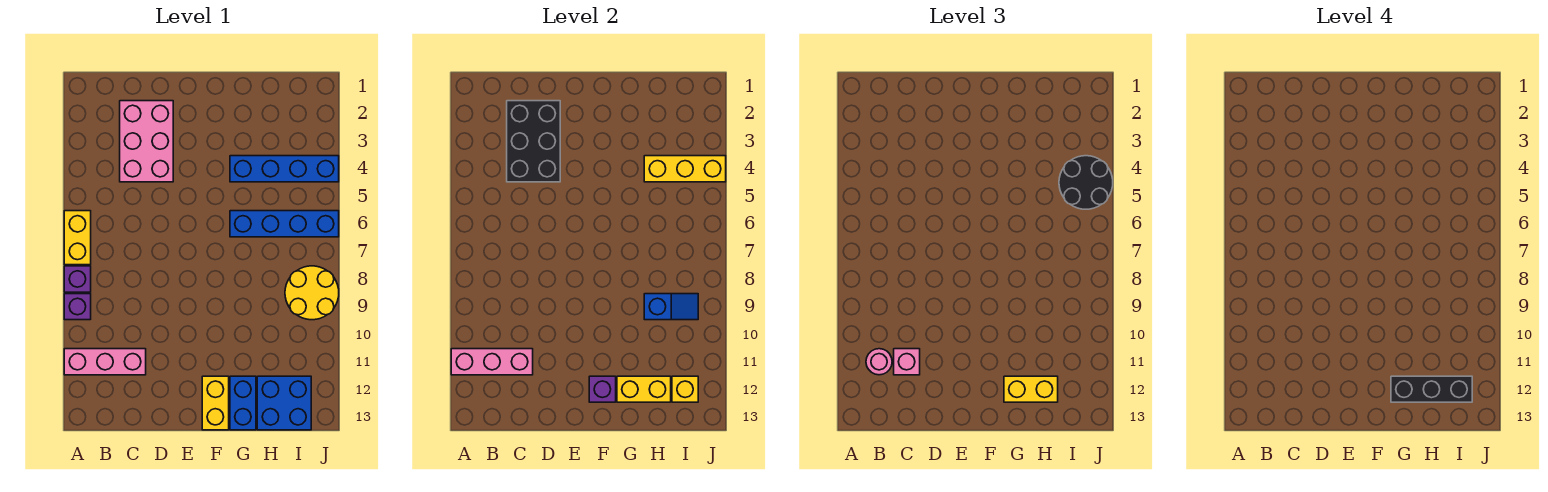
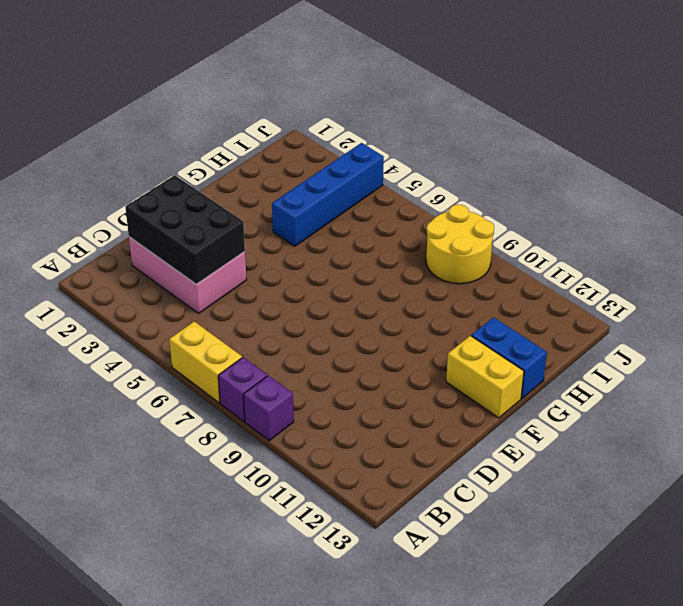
none -> pink 1x3 brick [64,349,146,375]
none -> blue 1x4 brick [230,211,339,237]
none -> blue 2x2 brick [257,376,311,430]

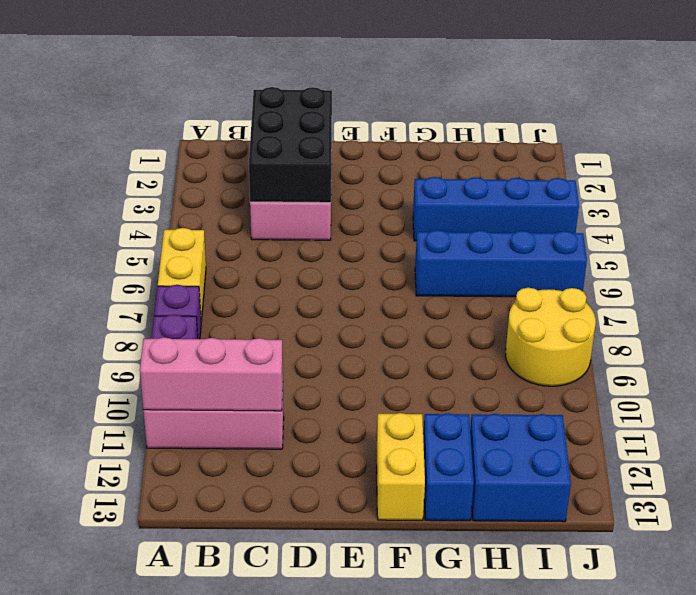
none -> purple 1x1 brick [589,376,616,402]
none -> yellow 1x2 brick [617,376,671,402]
none -> yellow 1x3 brick [644,156,726,182]

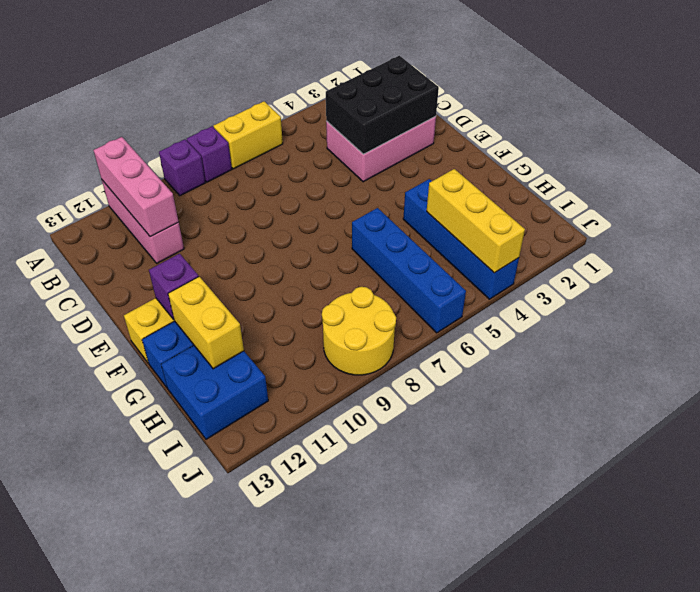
none -> blue 1x2 slope [644,294,698,320]
none -> yellow 1x1 brick [672,376,698,402]
none -> pink 1x1 round brick [866,349,892,375]

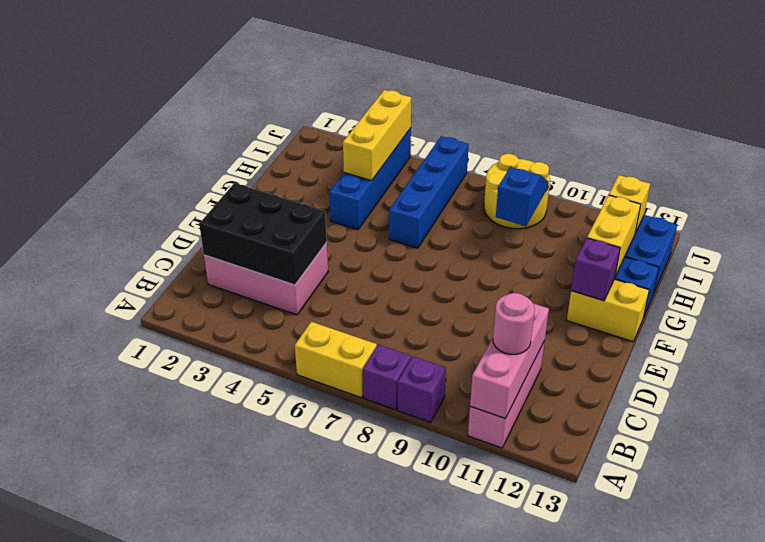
none -> pink 1x1 brick [894,349,920,375]
none -> yellow 1x2 brick [1004,376,1058,402]
none -> black 2x2 round brick [1059,156,1113,209]

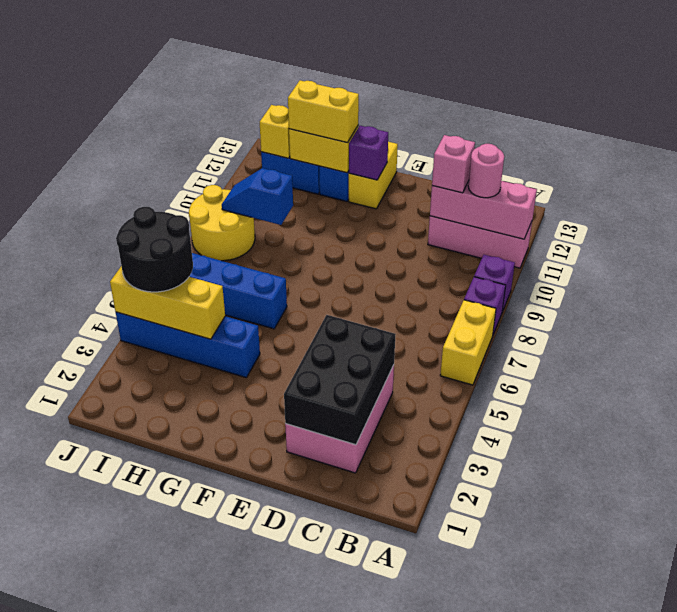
none -> black 1x3 brick [1391,376,1472,402]

